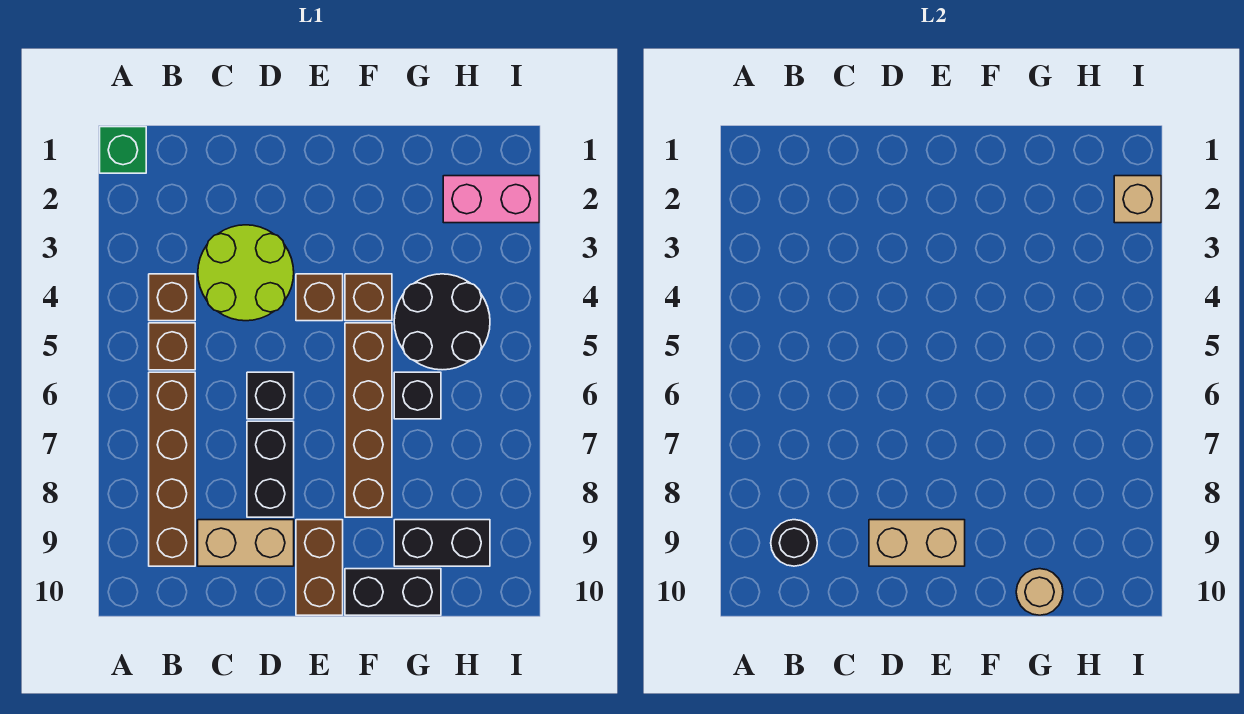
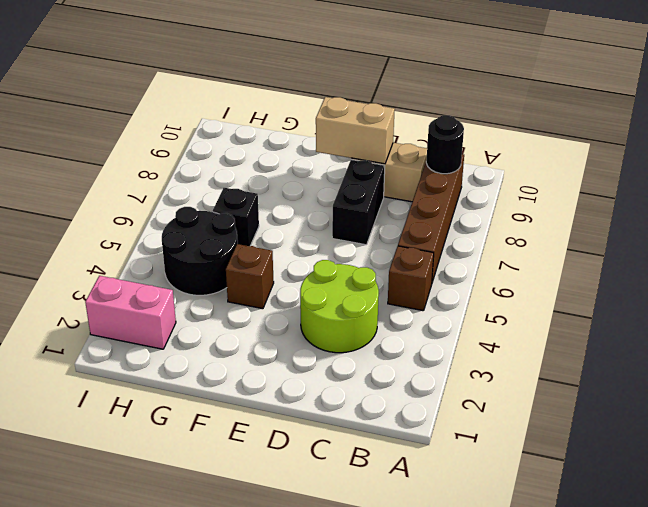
none -> green 1x1 brick [100,127,146,173]
none -> brown 1x1 brick [149,274,195,321]
none -> black 1x1 brick [247,372,294,419]

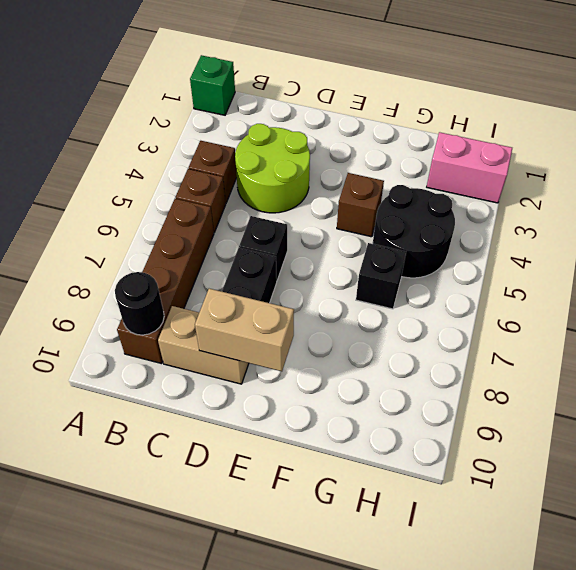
none -> brown 1x1 brick [296,274,343,321]
none -> brown 1x2 brick [296,520,343,615]
none -> brown 1x4 brick [345,323,392,517]

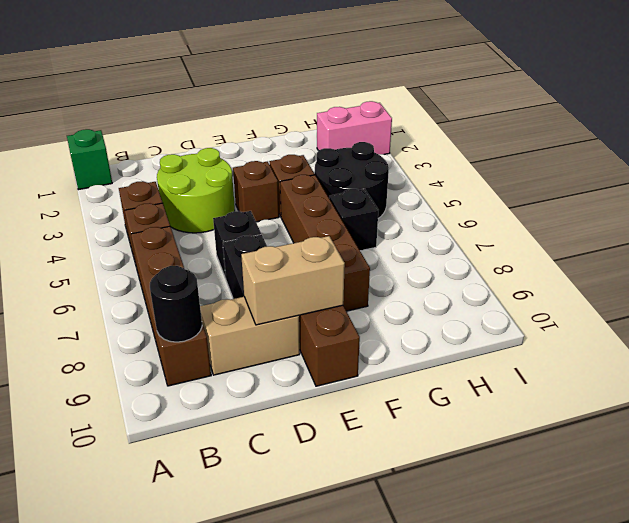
none -> black 1x2 brick [345,569,441,615]
none -> black 1x2 brick [394,520,490,566]
none -> tan 1x1 round brick [1016,569,1063,615]

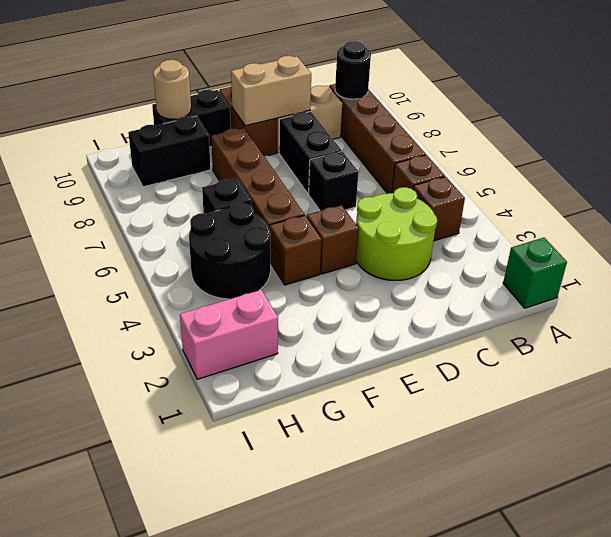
none -> tan 1x1 brick [1114,176,1161,223]

